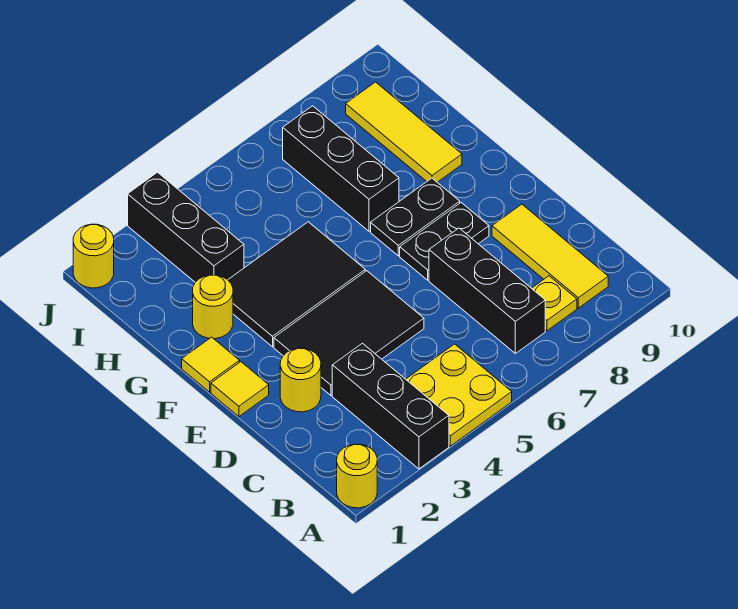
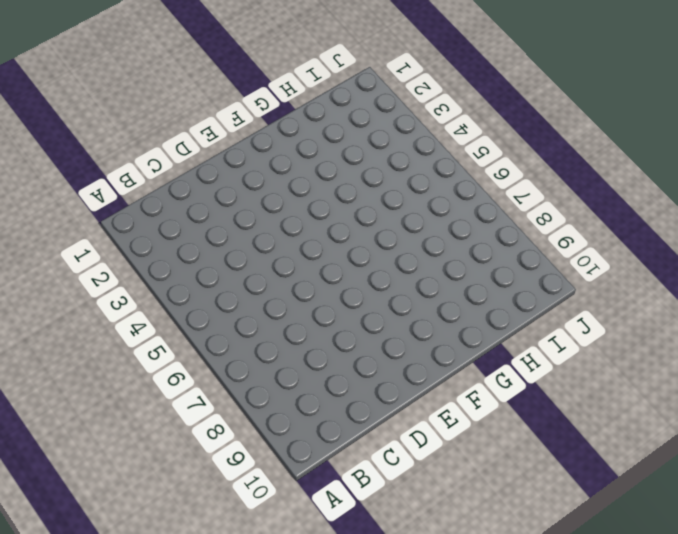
none -> yellow 1x1 round brick [337,444,377,508]
none -> black 1x3 brick [332,343,449,469]
none -> yellow 2x2 plate [406,344,512,446]

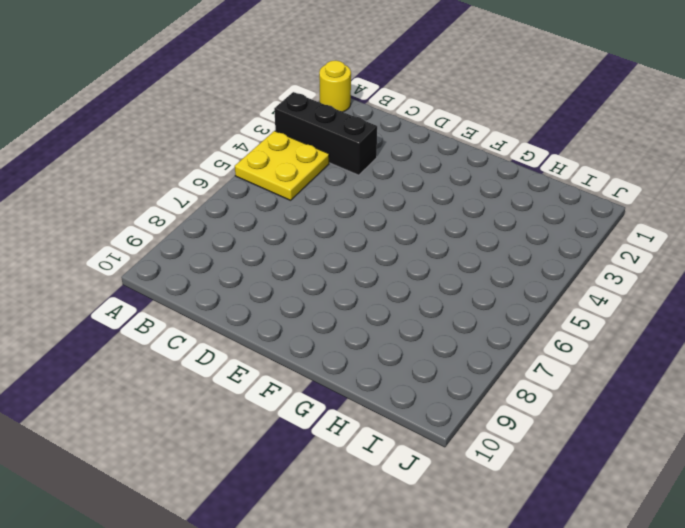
none -> black 1x3 brick [429,228,545,354]
none -> yellow 1x1 plate [532,276,577,331]
none -> yellow 1x3 tile [492,204,608,308]

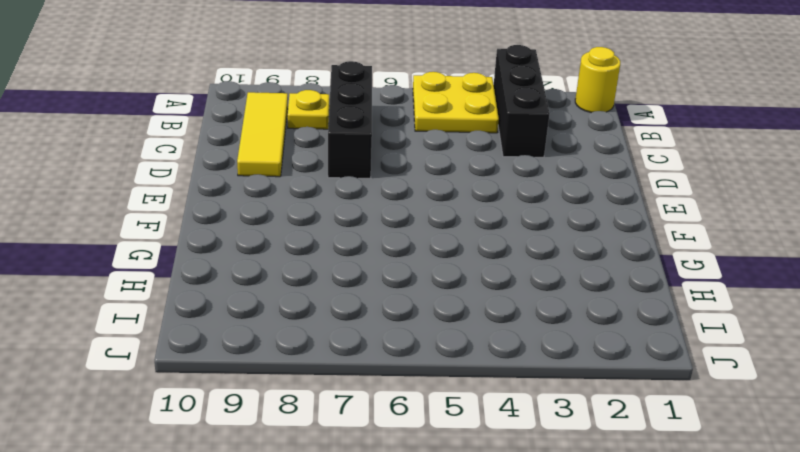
none -> yellow 1x1 round brick [280,348,321,412]
none -> black 2x3 tile [274,271,424,396]
none -> yellow 1x1 tile [211,362,269,417]

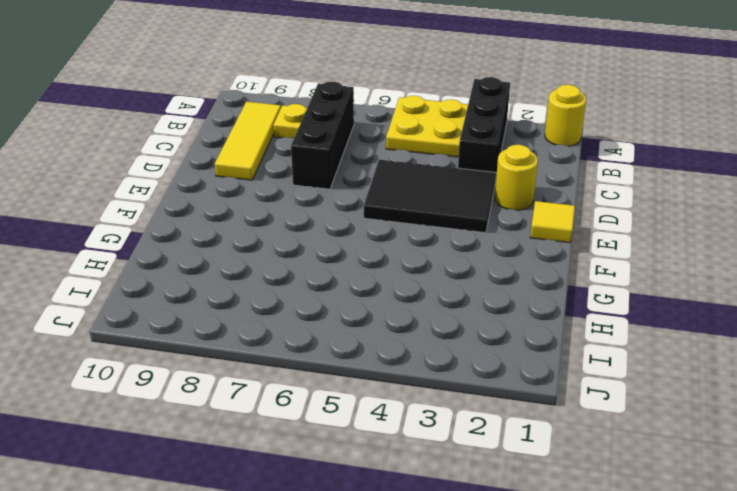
none -> black 1x2 plate [400,203,489,280]
none -> yellow 1x1 tile [182,337,240,392]
none -> black 2x3 tile [228,222,365,347]

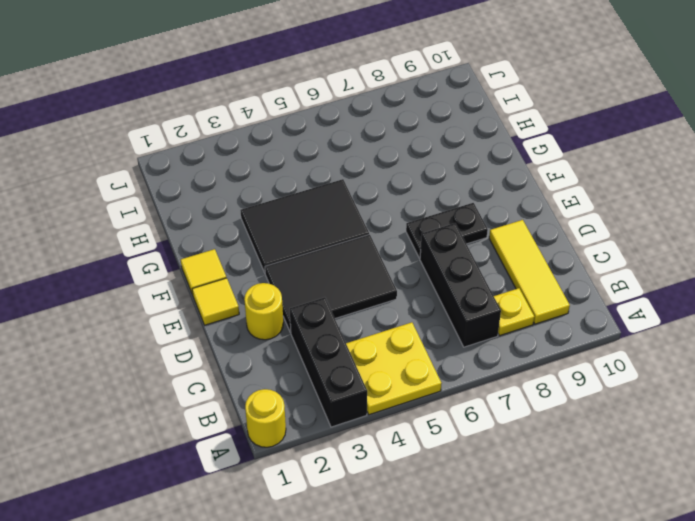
none -> black 1x2 plate [371,178,460,256]
none -> yellow 1x1 round brick [193,275,233,339]
none -> black 1x3 brick [283,106,399,231]

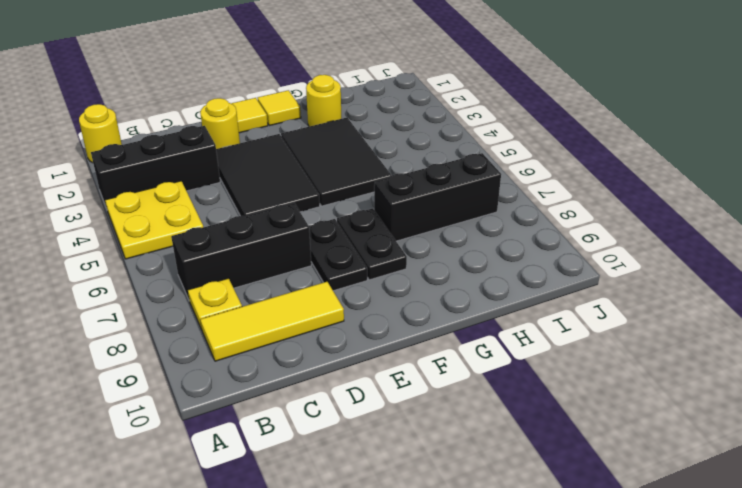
none -> yellow 1x3 tile [346,82,462,182]
none -> black 1x3 brick [128,172,244,282]
none -> yellow 1x1 round brick [73,224,114,288]

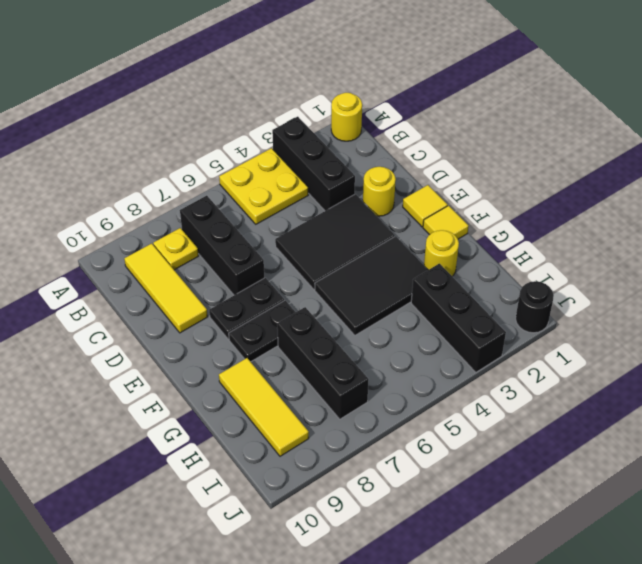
black 1x1 round brick [516,281,554,333] -> yellow 1x1 round brick [73,224,114,288]

